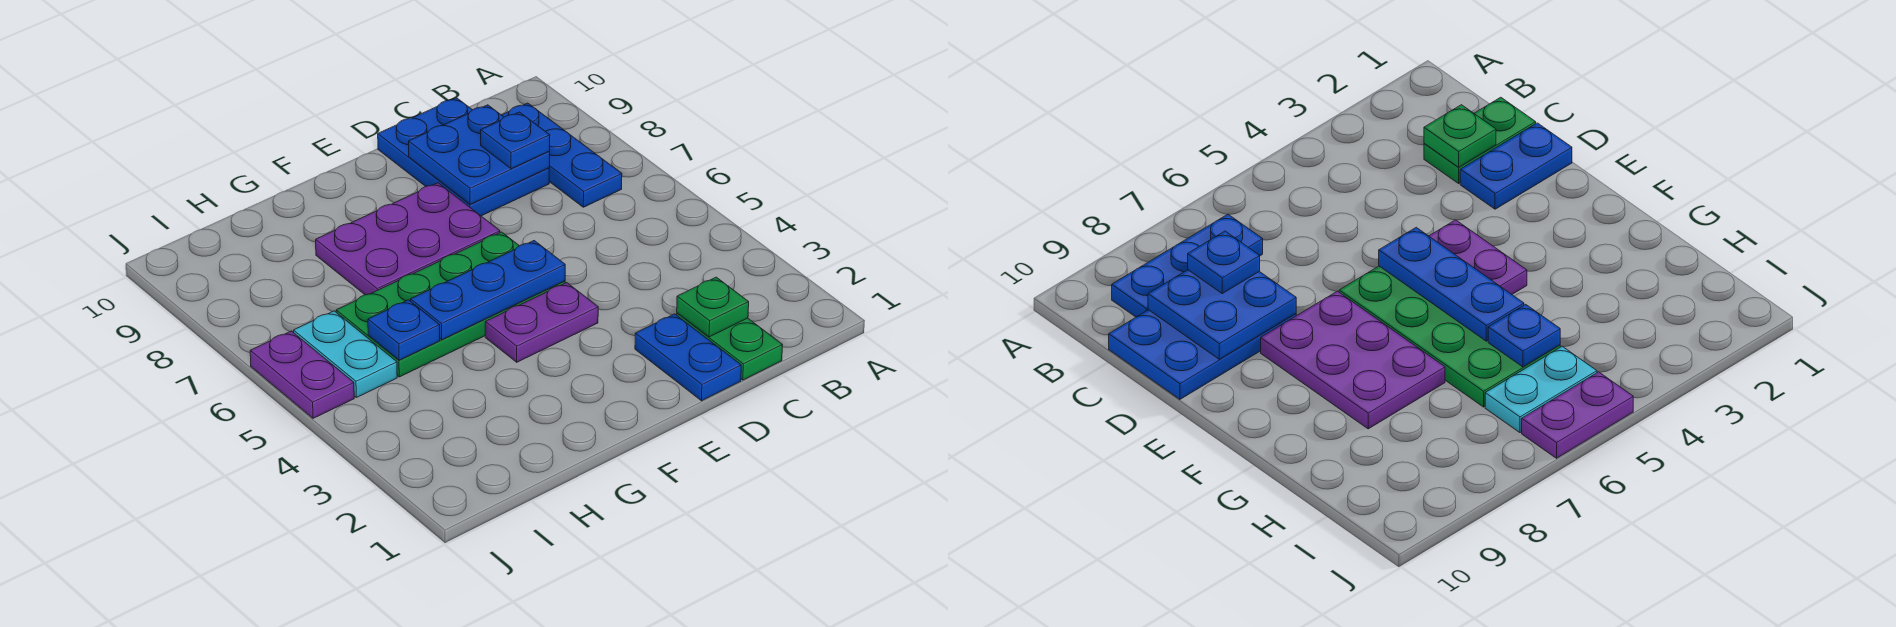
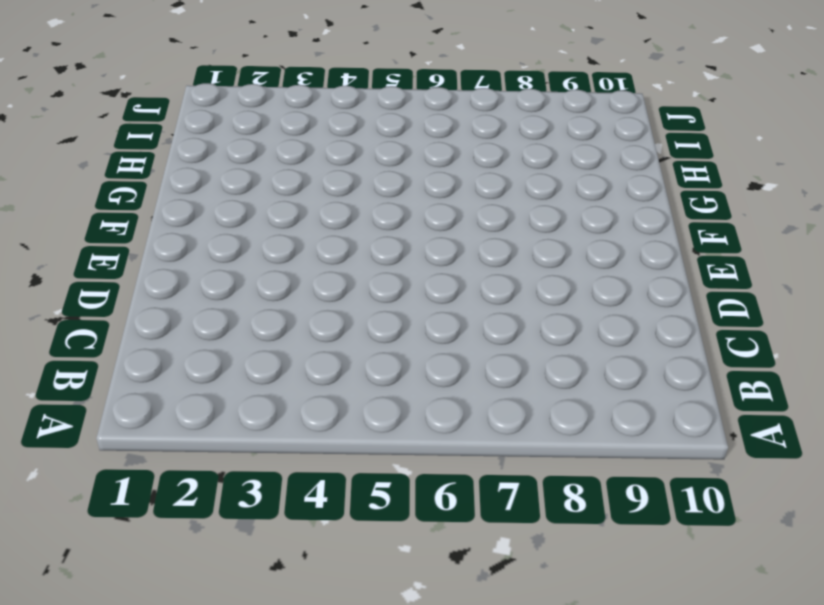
none -> blue 1x3 plate [502,103,622,207]
none -> green 1x2 plate [677,313,782,380]
none -> blue 2x3 plate [378,98,550,216]

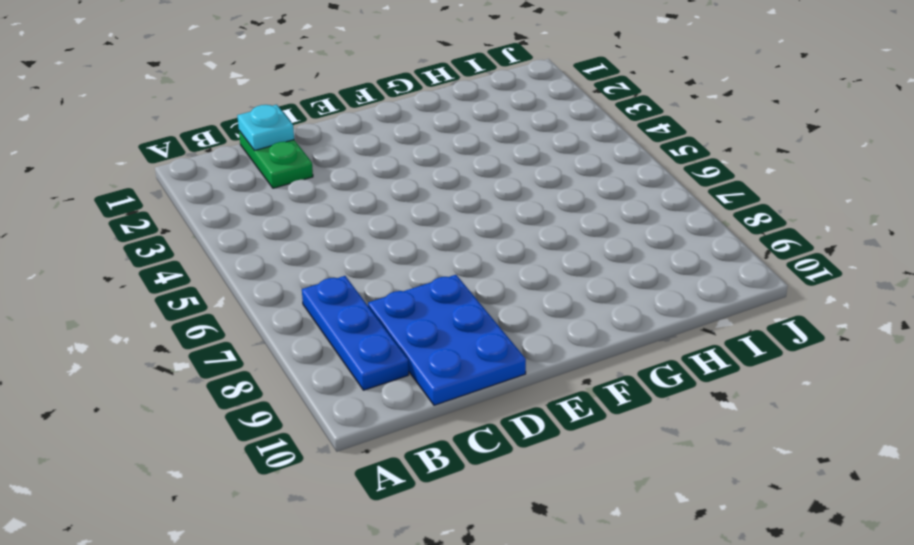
cyan 1x1 plate [237,105,294,151] -> none
none -> blue 1x2 plate [635,314,741,401]
none -> purple 1x2 plate [485,283,598,362]
none -> green 2x4 plate [336,232,565,377]

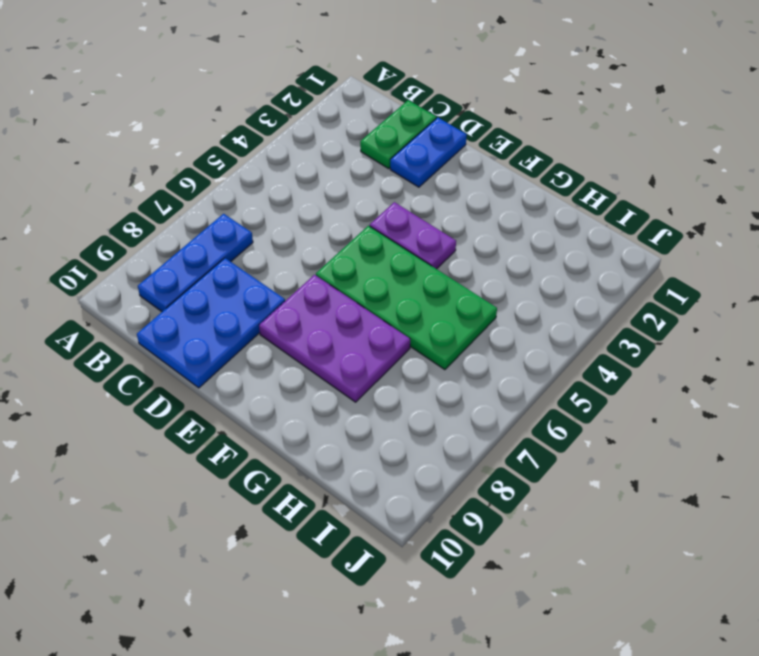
none -> cyan 1x2 plate [294,311,397,398]
none -> purple 1x2 plate [250,331,354,418]
none -> green 1x1 plate [677,277,749,337]

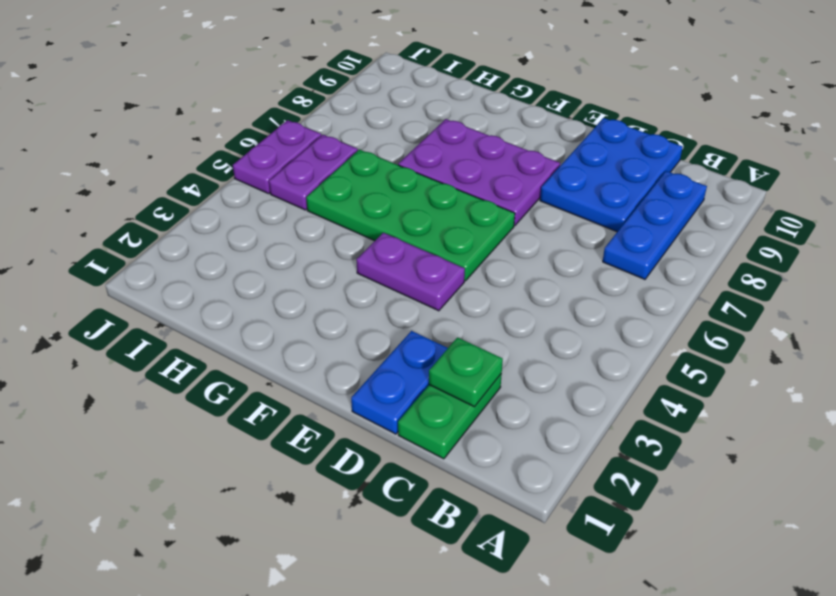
purple 1x2 plate [269,135,358,210] -> cyan 1x2 plate [294,311,397,398]
none -> blue 2x2 plate [409,105,550,204]
none -> blue 1x3 plate [411,241,565,340]
none -> blue 1x1 plate [368,300,440,360]

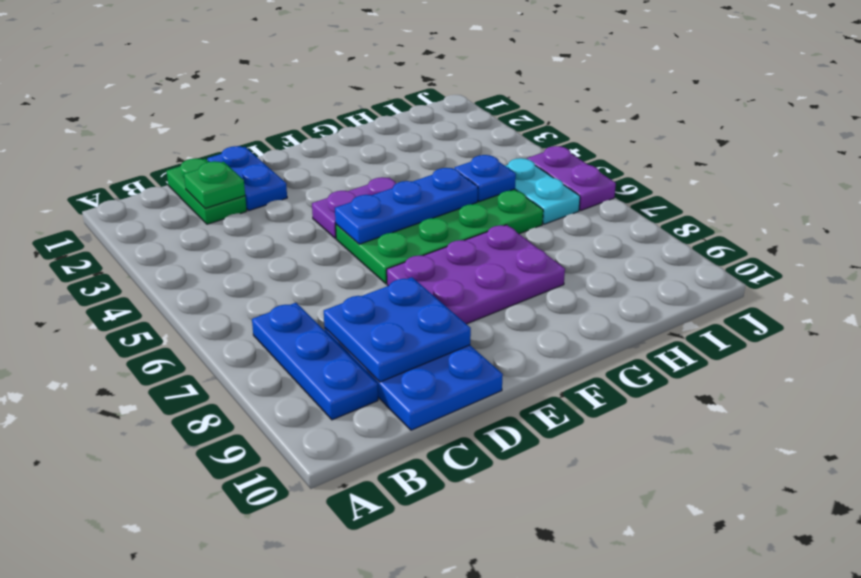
none -> blue 1x1 plate [481,112,550,169]

